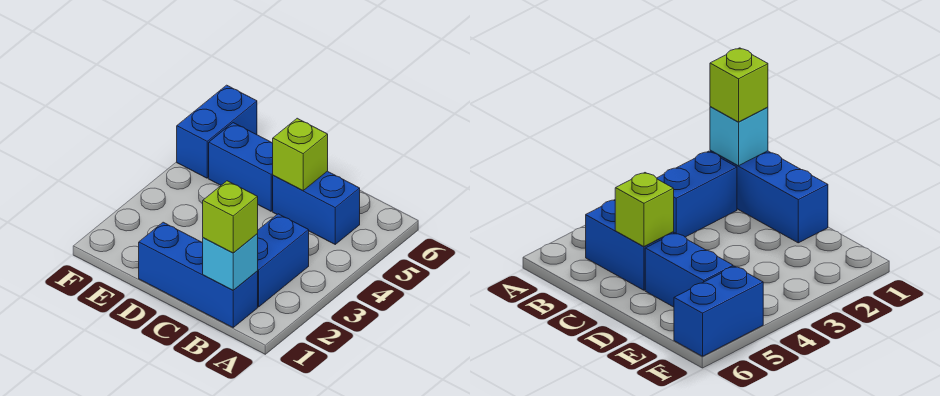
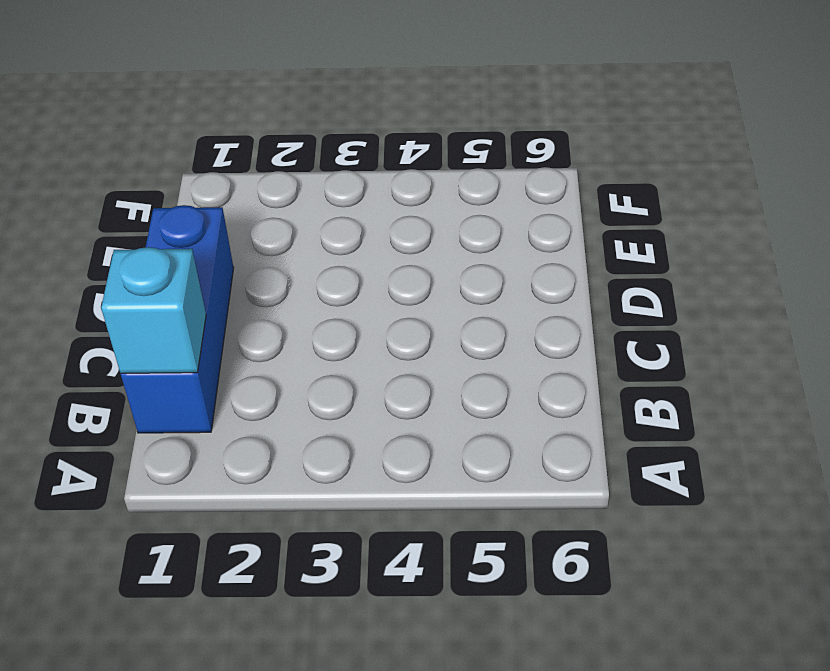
none -> blue 1x2 brick [257,214,309,307]
none -> blue 1x2 brick [273,171,360,244]

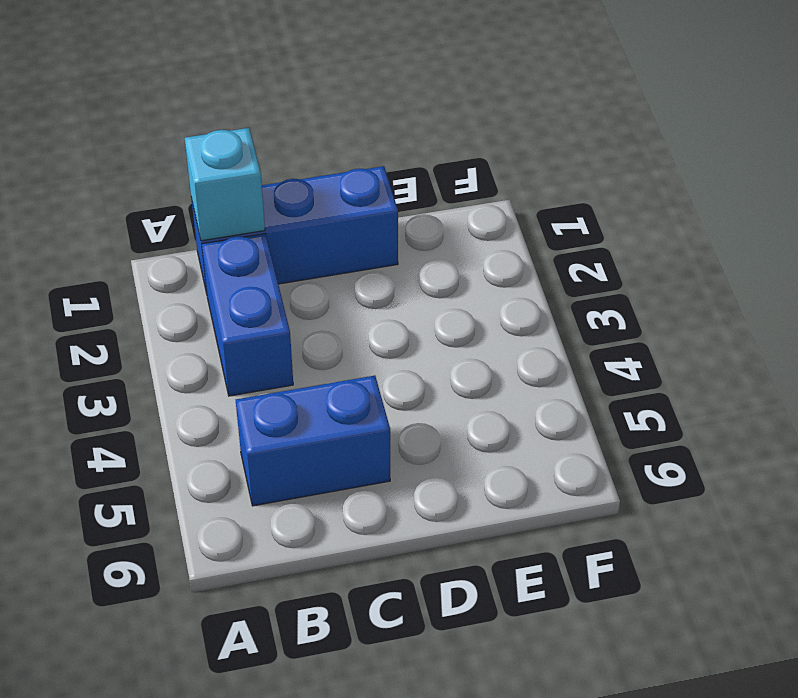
none -> blue 1x2 brick [209,123,273,211]
none -> blue 1x2 brick [177,85,257,178]

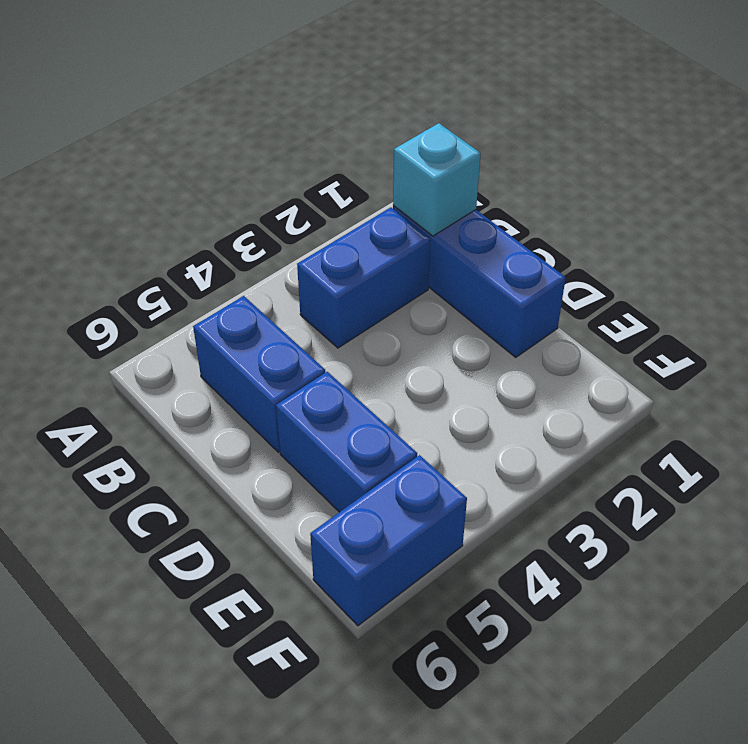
none -> lime 1x1 brick [273,118,328,191]
none -> lime 1x1 brick [203,181,258,253]

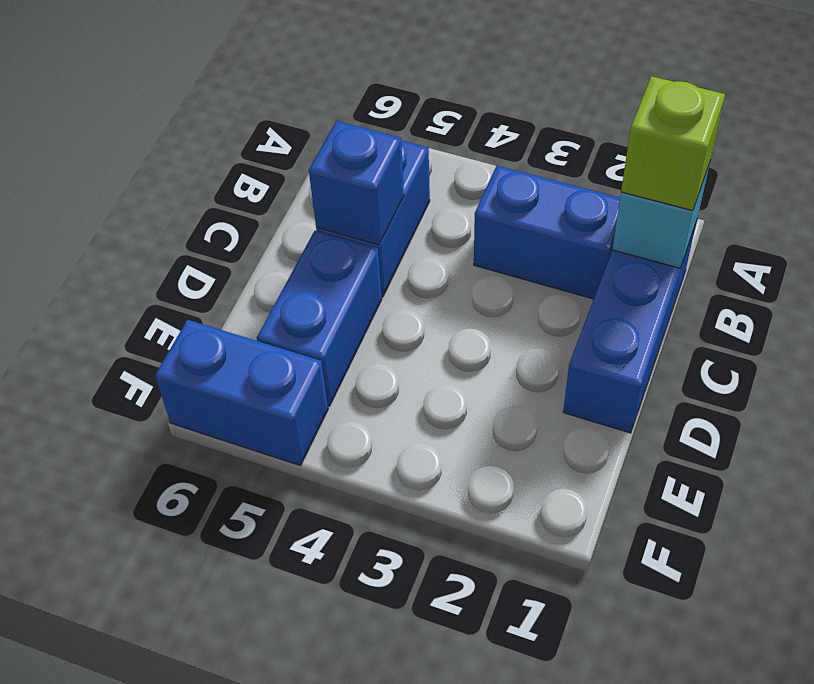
blue 1x1 brick [309,121,404,245] -> lime 1x1 brick [273,118,328,191]

